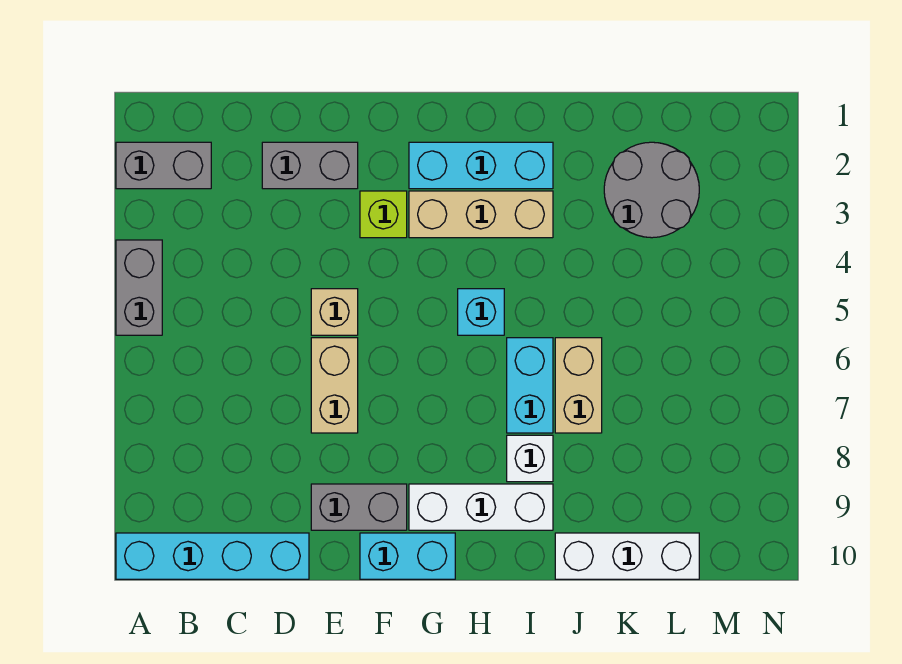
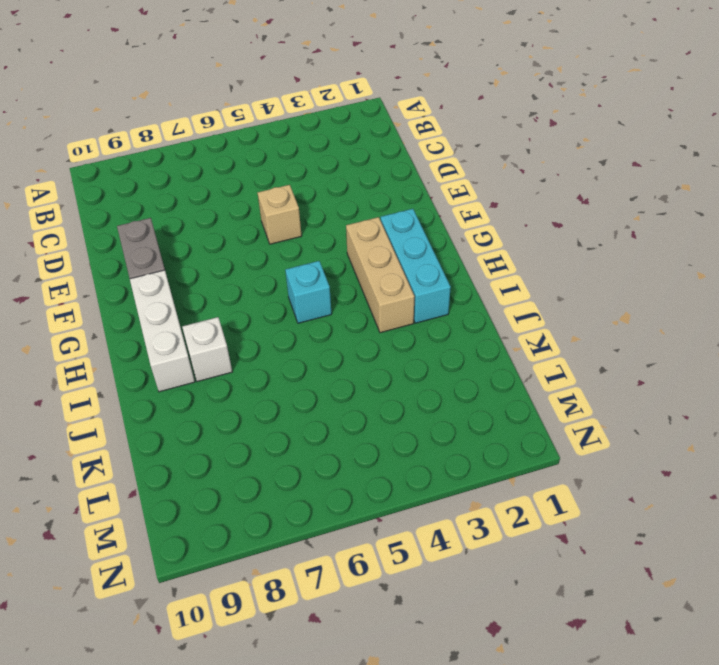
none -> grey 1x2 brick [116,142,211,189]
none -> grey 1x2 brick [116,240,162,335]
none -> cyan 1x4 brick [116,533,309,579]

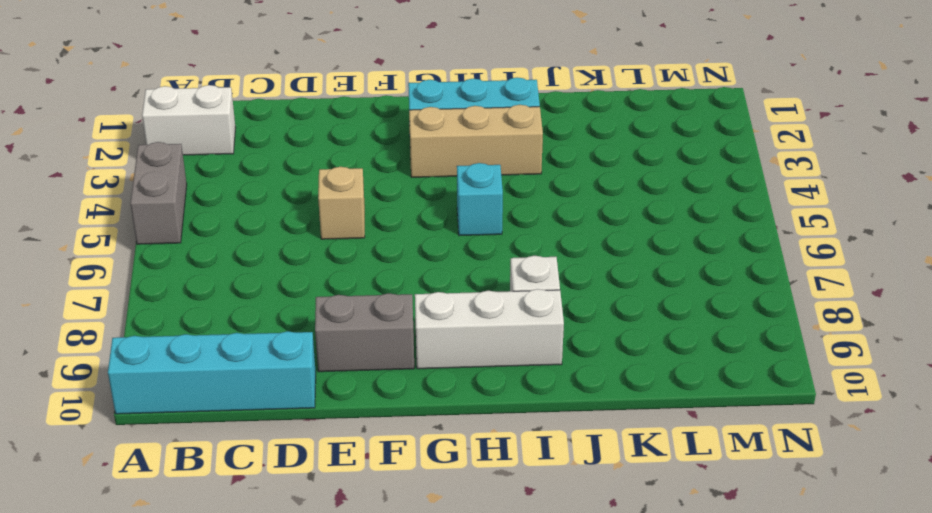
white 1x2 brick [142,85,236,155] -> grey 1x2 brick [116,142,211,189]
none -> grey 1x2 brick [262,142,358,189]
none -> tan 1x2 brick [311,338,358,433]
none -> lime 1x1 brick [360,191,407,238]

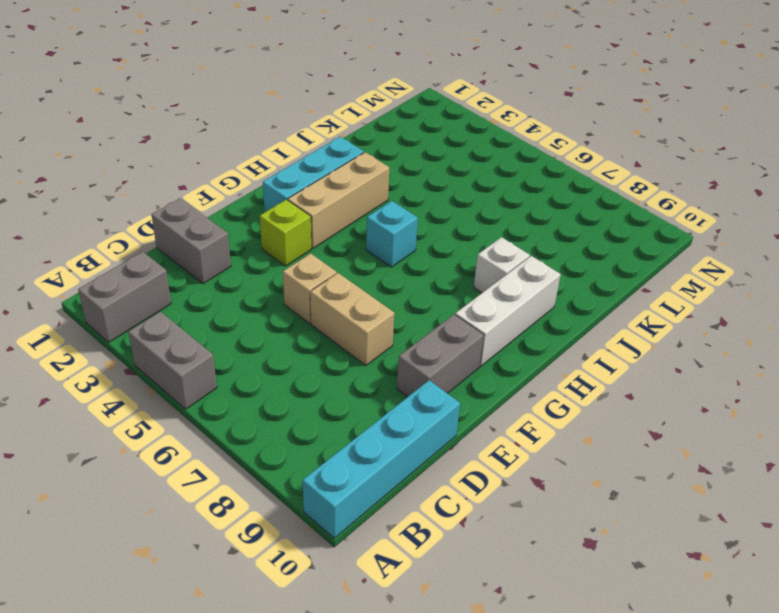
grey 1x2 brick [151,198,231,284] -> grey 1x2 brick turned to [262,142,358,189]
none -> cyan 1x2 brick [360,533,455,579]
none -> cyan 1x2 brick [507,338,553,433]
none -> tan 1x2 brick [555,338,602,433]

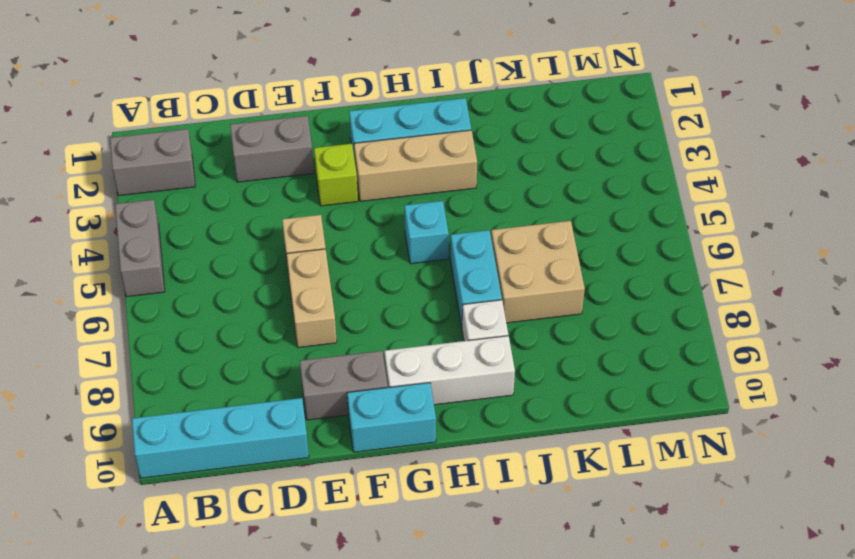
tan 2x2 brick [491,221,585,323] -> tan 1x2 brick [555,338,602,433]
none -> white 1x3 brick [555,533,699,579]
none -> grey 2x2 round brick [604,142,699,238]

